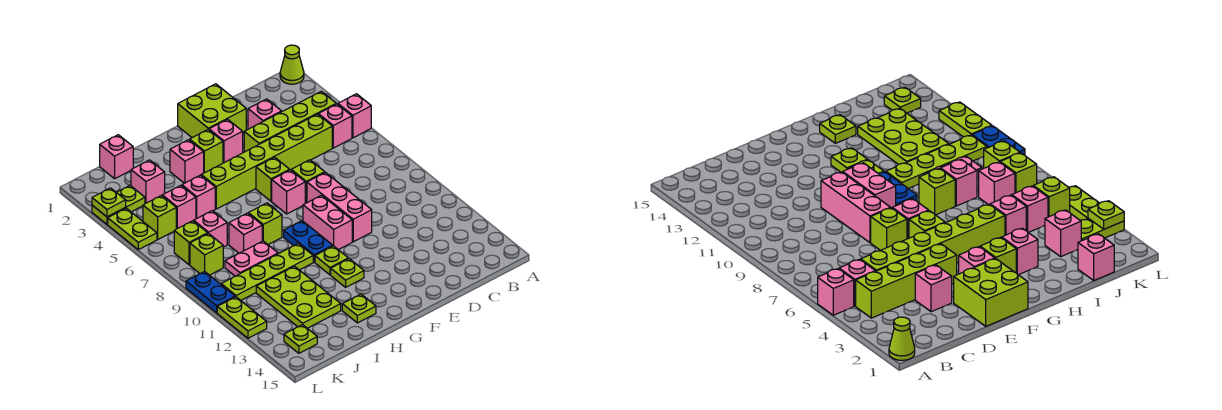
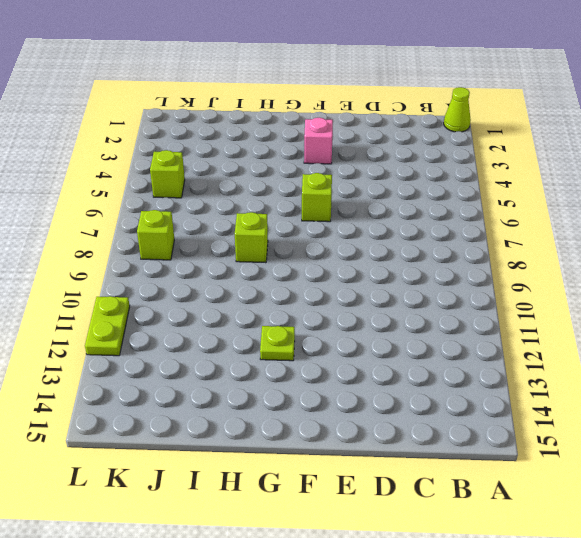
none -> pink 1x1 brick [338,94,371,138]
none -> lime 1x4 brick [244,91,336,152]
none -> pink 1x1 brick [318,104,352,148]
none -> lime 1x6 brick [201,114,332,209]

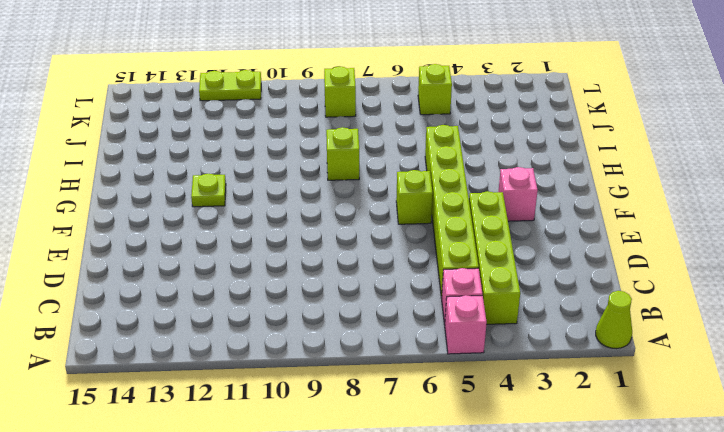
none -> pink 1x1 brick [248,99,282,129]
none -> lime 2x2 brick [178,84,246,138]
none -> lime 1x1 brick [291,160,325,203]
none -> pink 1x3 brick [307,173,372,242]

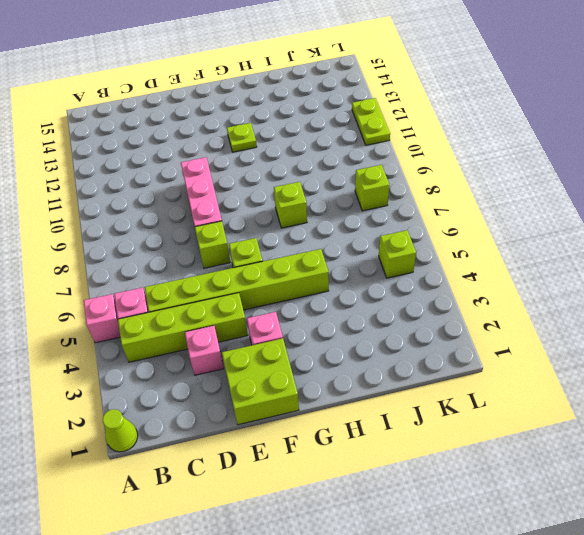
none -> pink 1x1 brick [272,170,305,214]
none -> pink 1x2 brick [303,195,352,250]
none -> lime 1x1 brick [190,130,223,173]
none -> blue 1x2 plate [284,221,333,262]

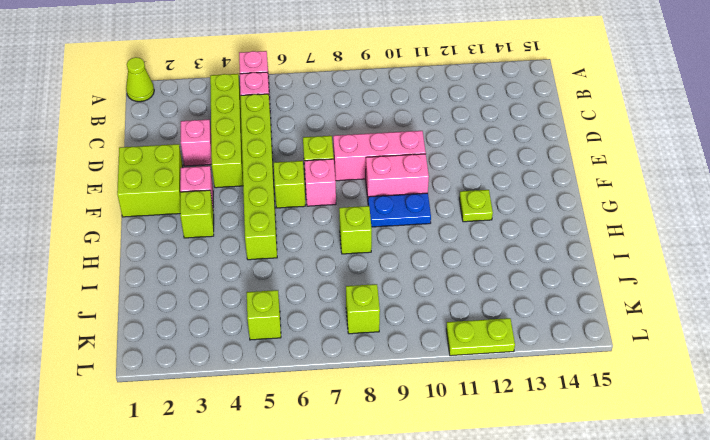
none -> lime 1x1 plate [315,246,348,275]
none -> pink 1x1 brick [170,140,204,183]
none -> lime 1x4 plate [221,244,313,300]
none -> lime 1x1 plate [342,294,376,323]

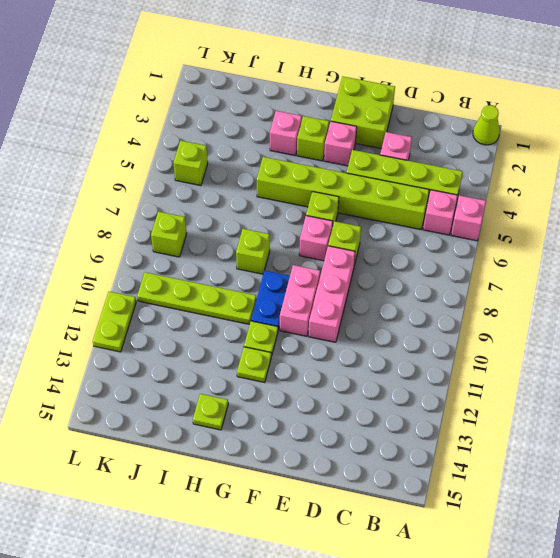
none -> pink 1x1 brick [182,175,215,219]
none -> pink 1x1 brick [229,213,262,253]
none -> pink 1x2 plate [225,241,278,276]
none -> lime 2x3 plate [256,266,341,328]

